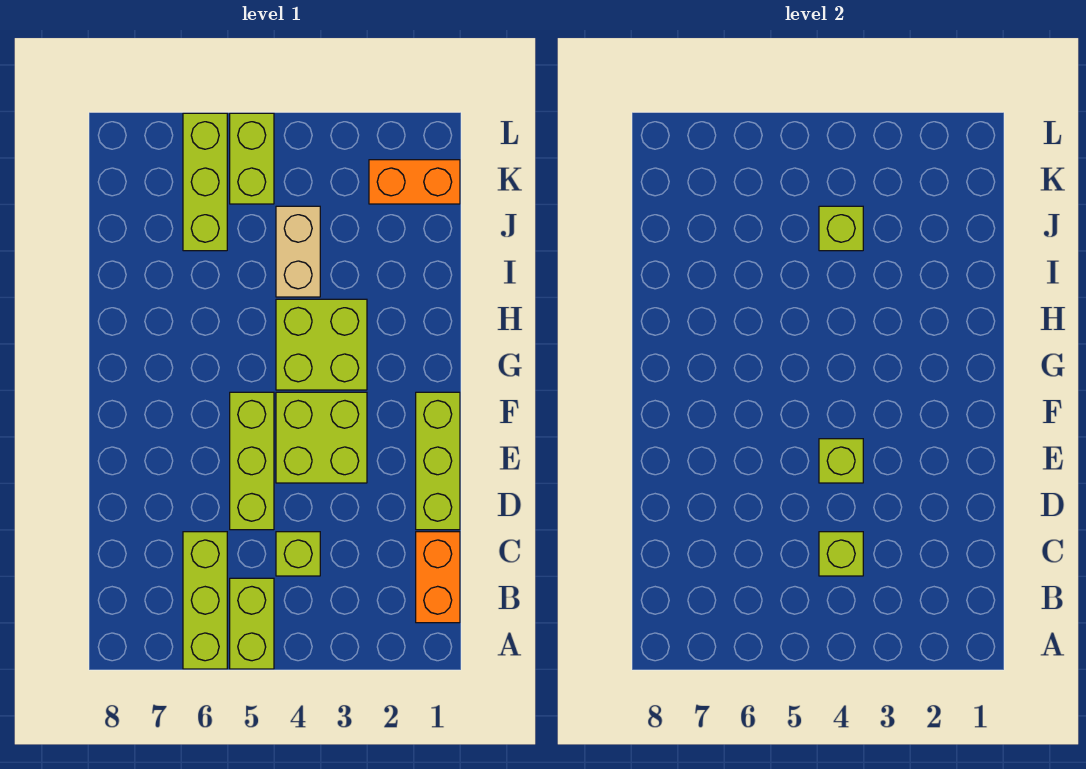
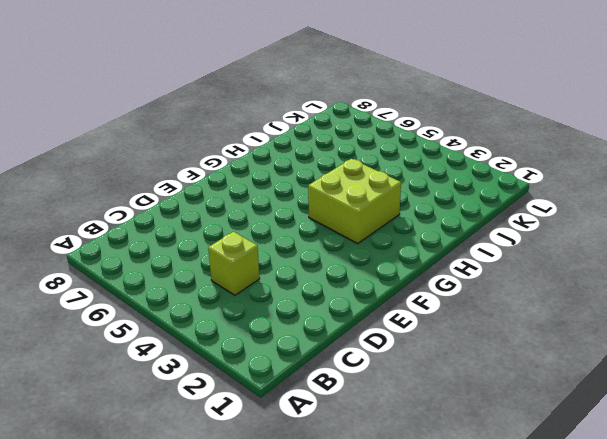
none -> lime 1x2 brick [230,578,274,669]
none -> lime 1x3 brick [183,532,227,669]
none -> orange 1x2 brick [416,532,460,623]

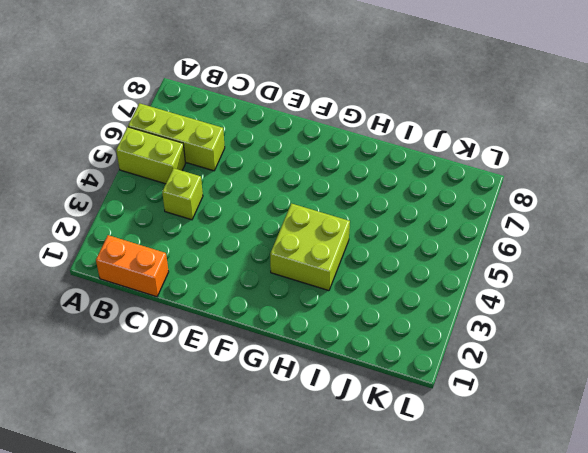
none -> lime 1x3 brick [416,392,460,530]
none -> lime 1x3 brick [230,392,274,530]
none -> lime 2x2 brick [276,392,367,483]

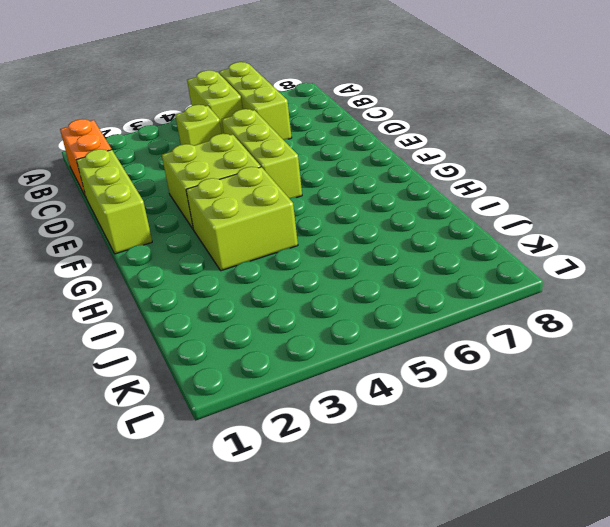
none -> tan 1x2 brick [276,206,320,297]
none -> lime 1x3 brick [183,113,227,251]
none -> orange 1x2 brick [369,160,460,204]

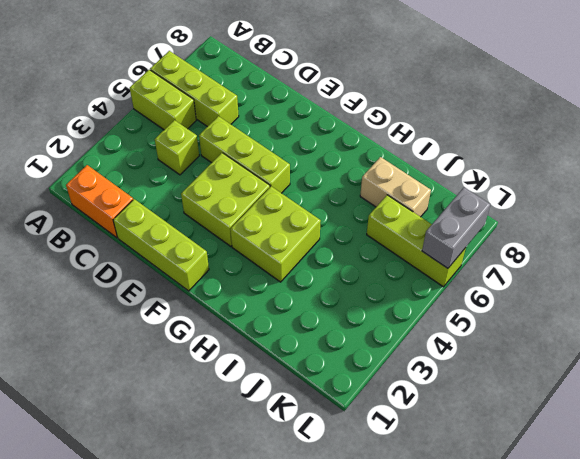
tan 1x2 brick [360,157,431,217] -> tan 1x2 brick moved to [276,206,320,297]
grey 1x2 brick [422,188,490,268] -> none
none -> orange 1x2 brick [369,160,460,204]
none -> lime 1x2 brick [230,113,274,204]
none -> lime 1x1 brick [819,532,863,576]

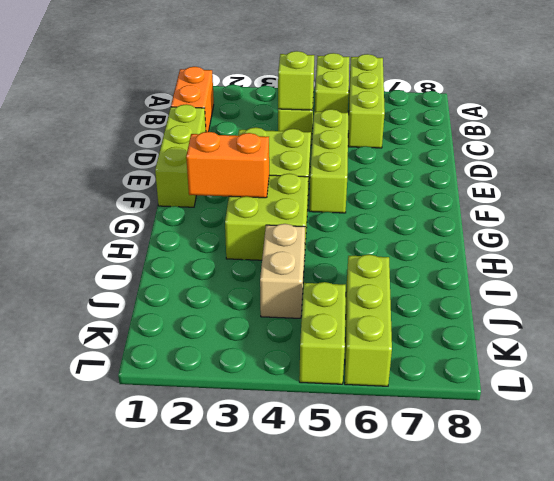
orange 1x2 brick [186,132,269,198] -> orange 1x2 brick moved to [369,160,460,204]
none -> lime 1x1 brick [819,439,863,483]
none -> lime 1x1 brick [819,206,863,251]

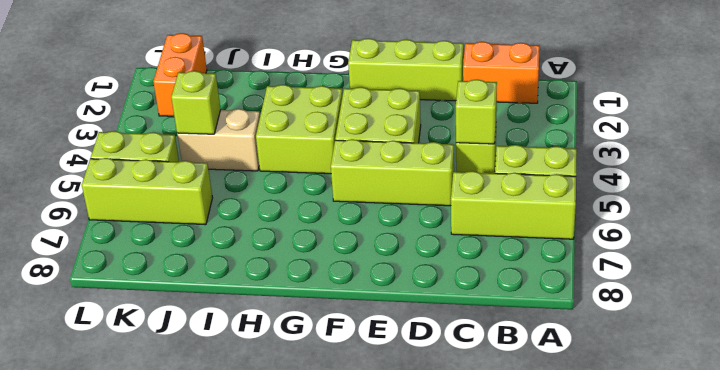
none -> lime 1x1 brick [819,439,863,483]

